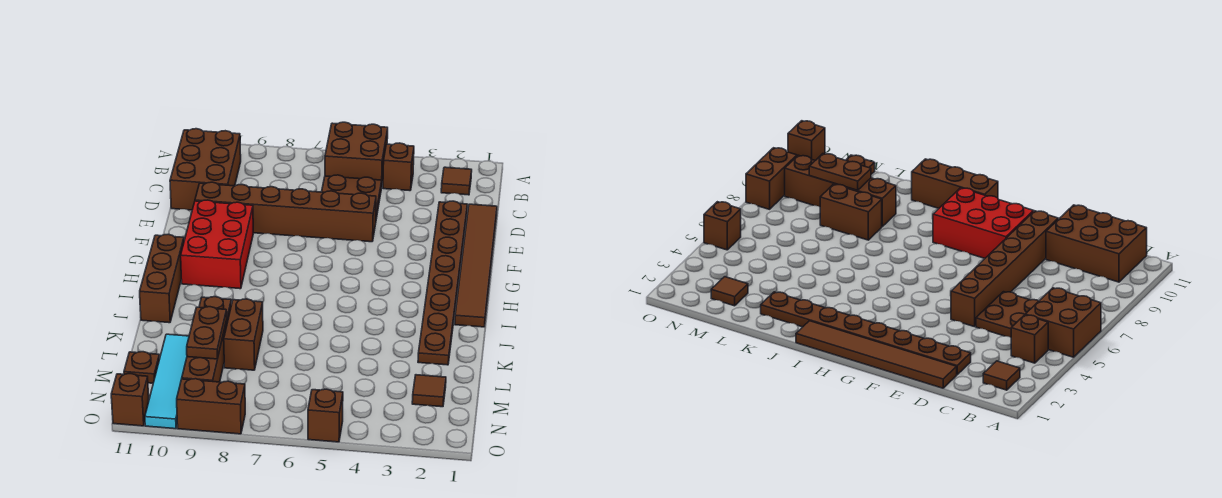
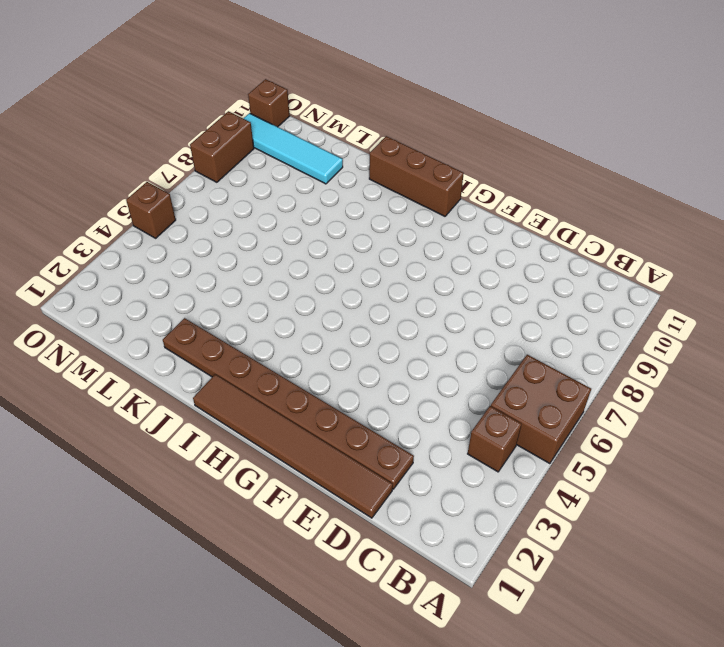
none -> brown 1x1 tile [441,167,472,195]
none -> brown 2x3 brick [170,129,241,210]
none -> brown 2x2 plate [322,175,382,219]

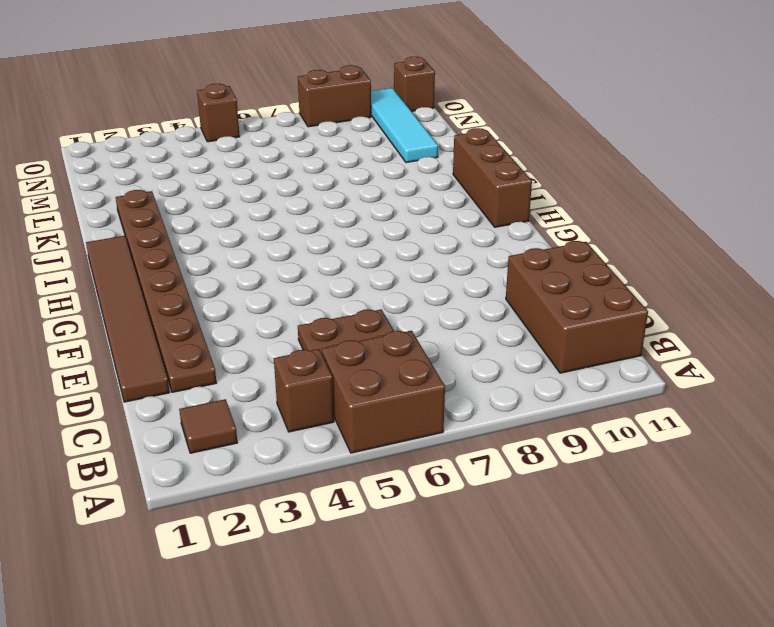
none -> brown 1x6 brick [195,182,376,242]
none -> red 2x3 brick [181,200,253,289]
none -> brown 1x2 brick [224,299,263,370]

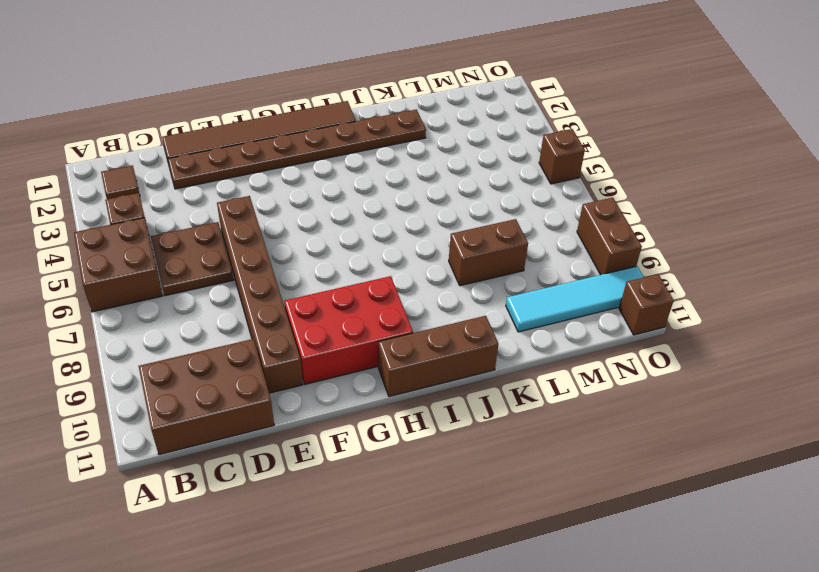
none -> brown 1x4 brick [182,297,231,382]
none -> brown 1x1 tile [412,375,446,407]
none -> brown 1x1 plate [124,352,160,383]

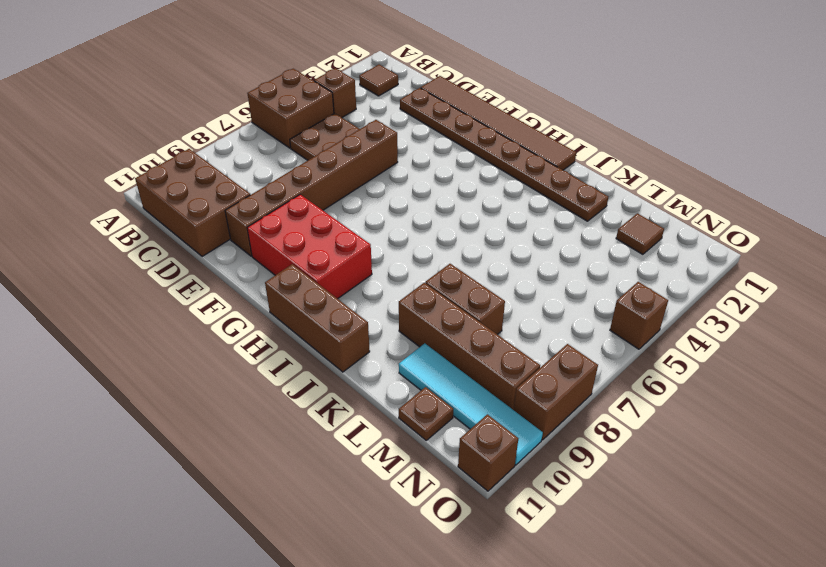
none -> brown 1x2 plate [187,307,227,359]

